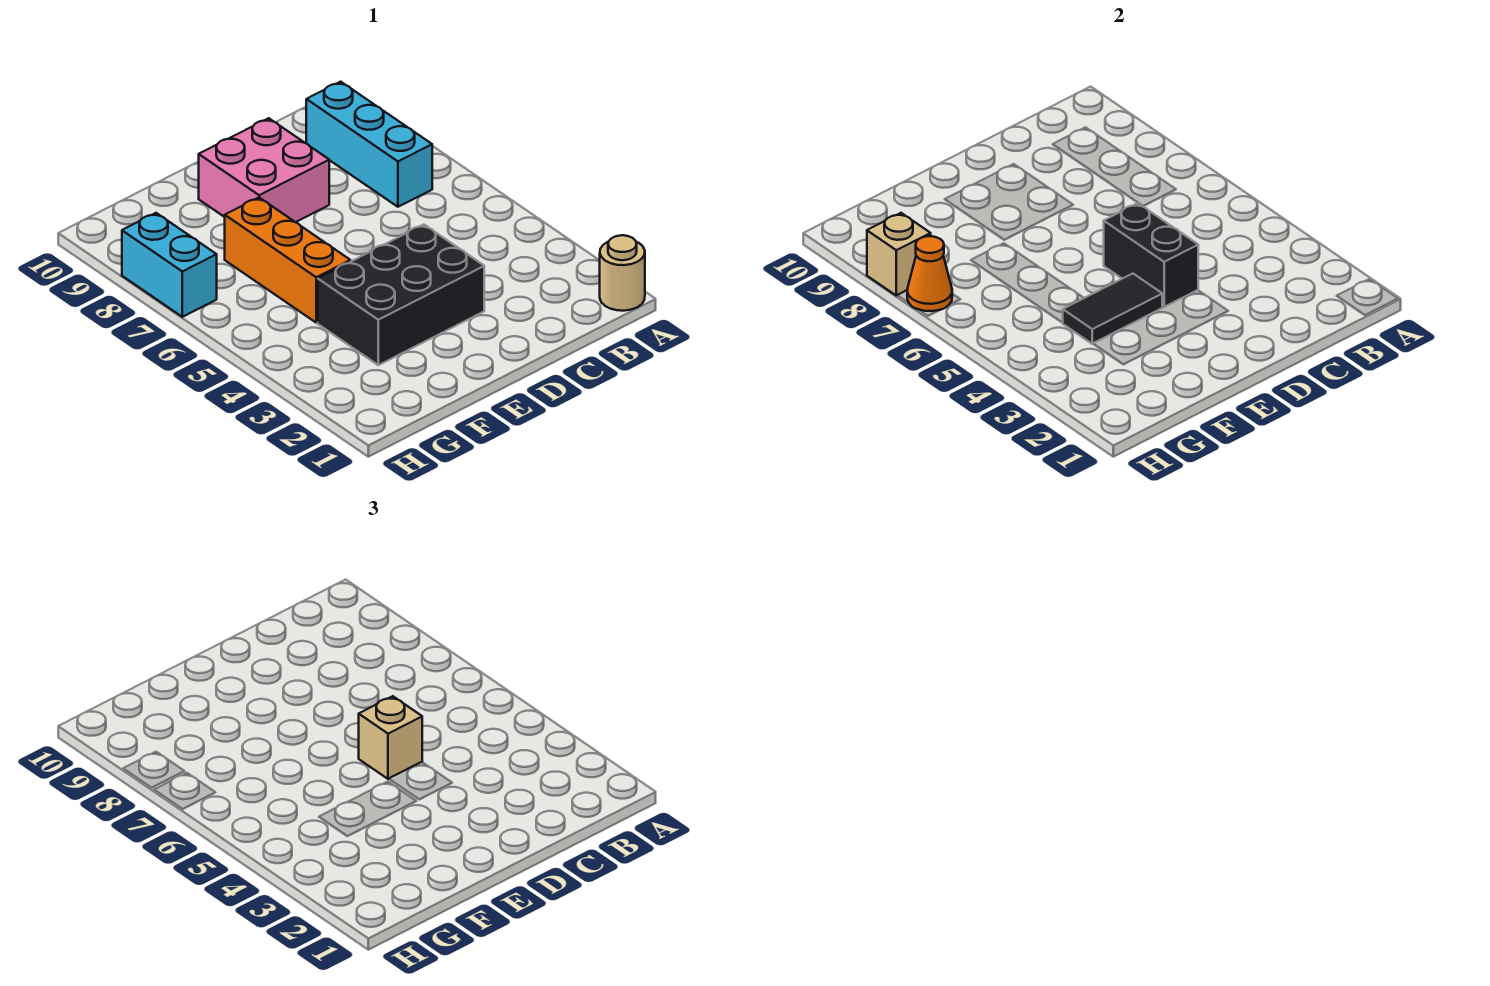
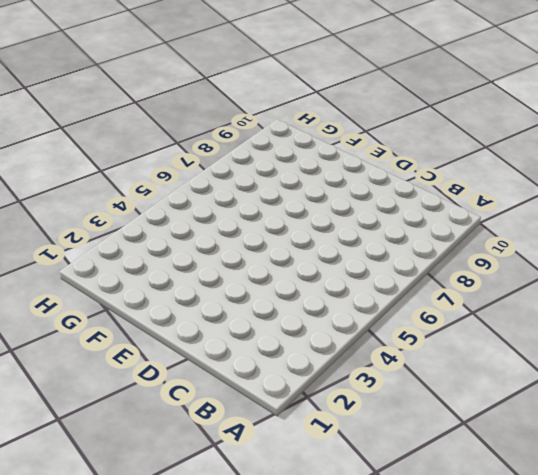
none -> tan 1x1 round brick [600,235,645,311]
none -> cyan 1x3 brick [306,82,432,207]

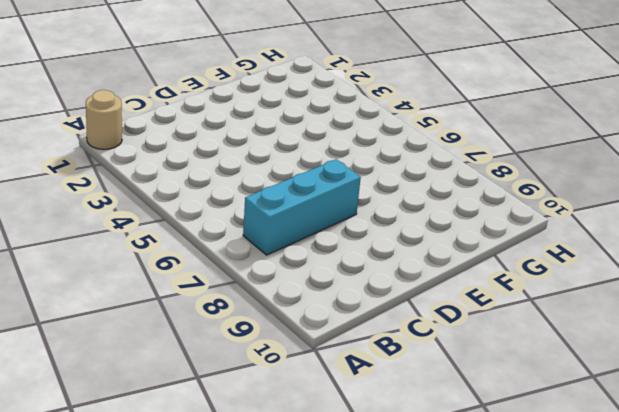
cyan 1x3 brick [243,159,361,255] -> cyan 1x3 brick turned to [306,82,432,207]
none -> black 2x3 brick [318,225,484,365]
none -> pink 2x2 brick [199,118,329,222]

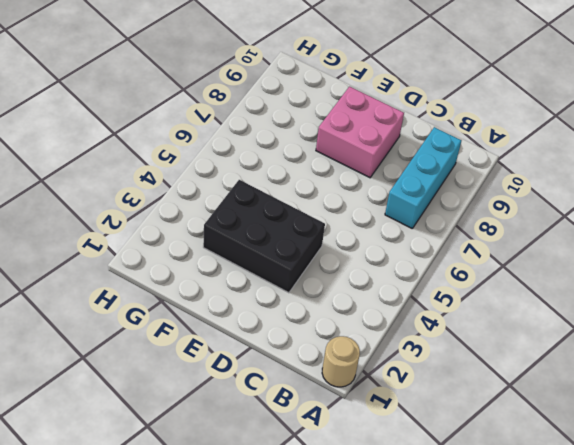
none -> orange 1x3 brick [225,198,350,323]
none -> cyan 1x2 brick [122,213,217,317]

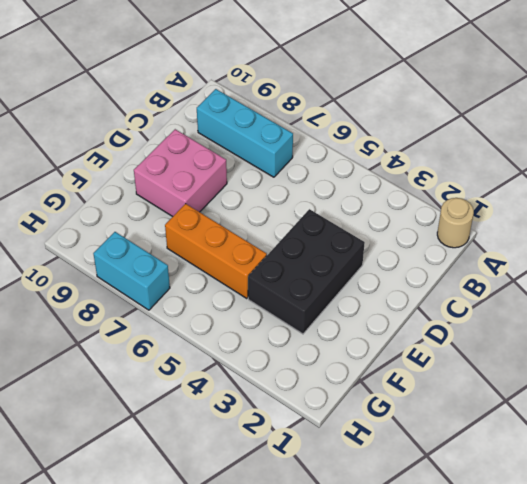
none -> black 1x2 brick [1104,203,1198,307]
none -> black 1x2 tile [1063,274,1162,344]

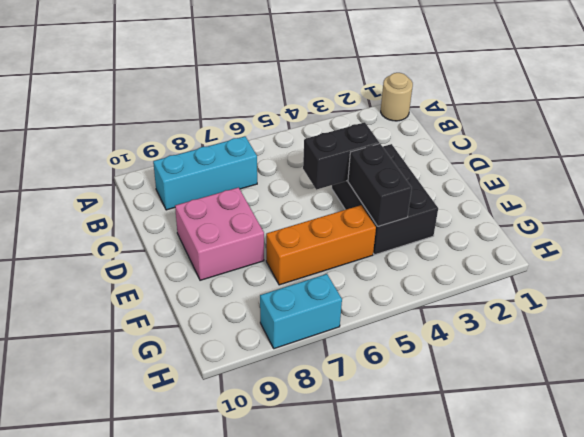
black 1x2 brick [348,144,412,226] -> black 1x2 tile [1063,274,1162,344]
none -> orange 1x1 cone [907,236,952,311]
none -> tan 1x1 brick [867,213,931,296]

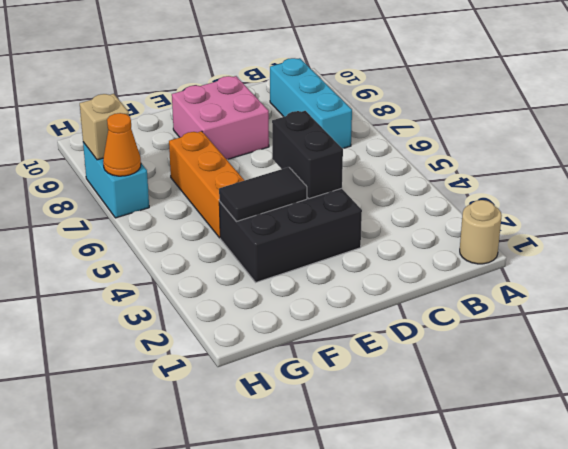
none -> tan 1x1 brick [359,696,422,779]

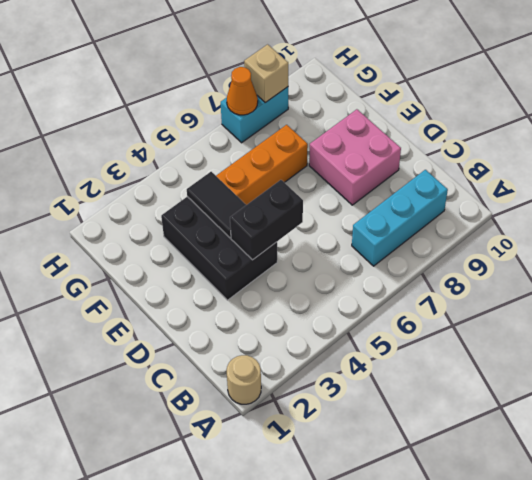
none -> tan 1x1 brick [359,696,422,779]

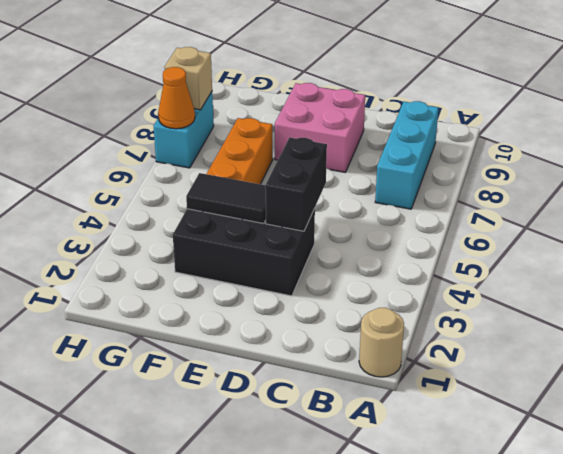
none -> tan 1x1 brick [359,696,422,779]

